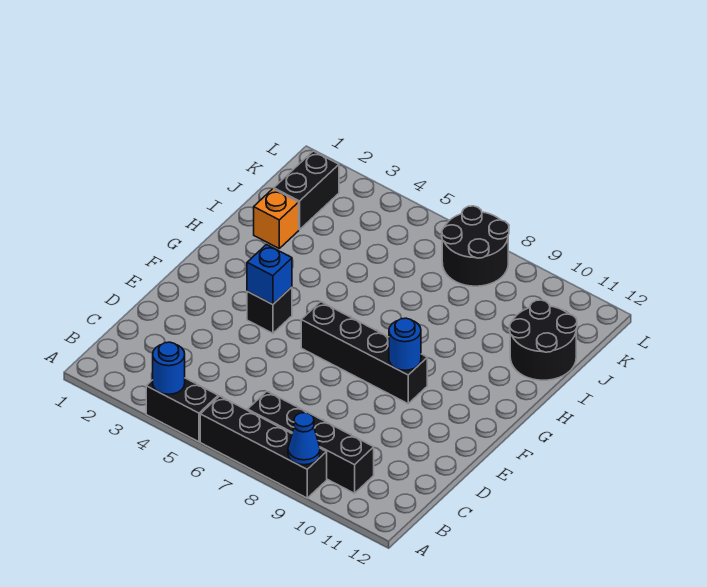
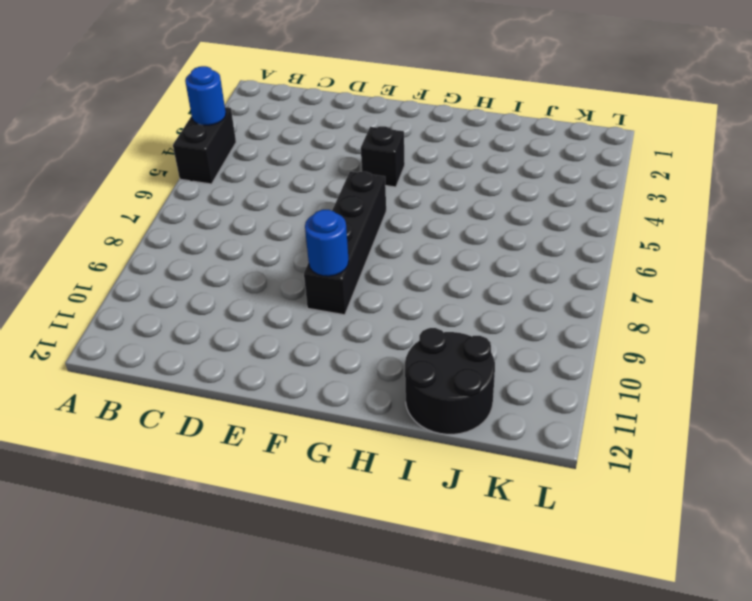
none -> black 1x4 brick [200,396,327,498]
none -> black 1x4 brick [248,391,374,493]
none -> orange 1x1 brick [254,189,299,248]

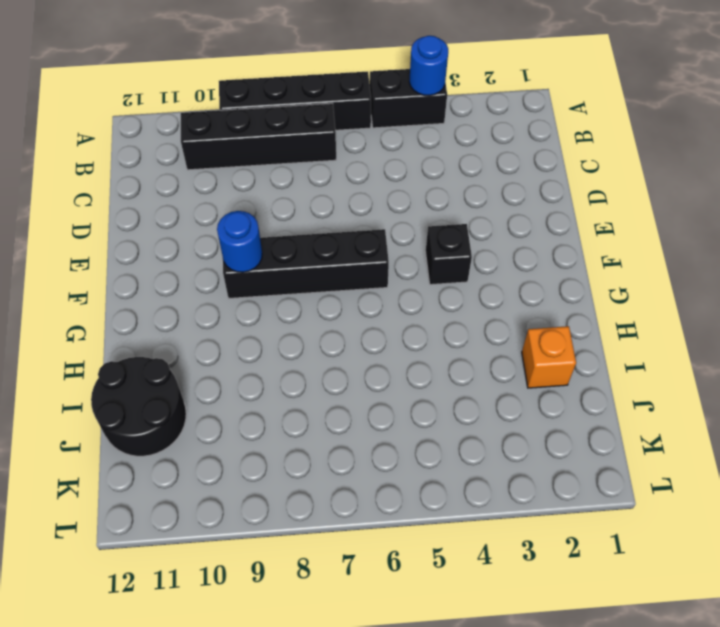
none -> black 1x2 brick [274,151,339,230]
none -> black 2x2 round brick [442,206,509,286]
none -> blue 1x1 cone [288,413,320,465]

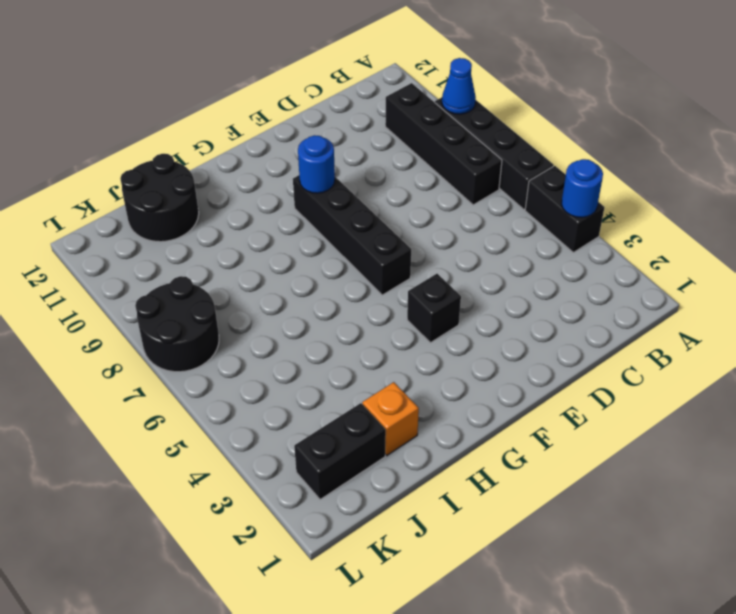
none -> blue 1x1 brick [247,245,292,304]

